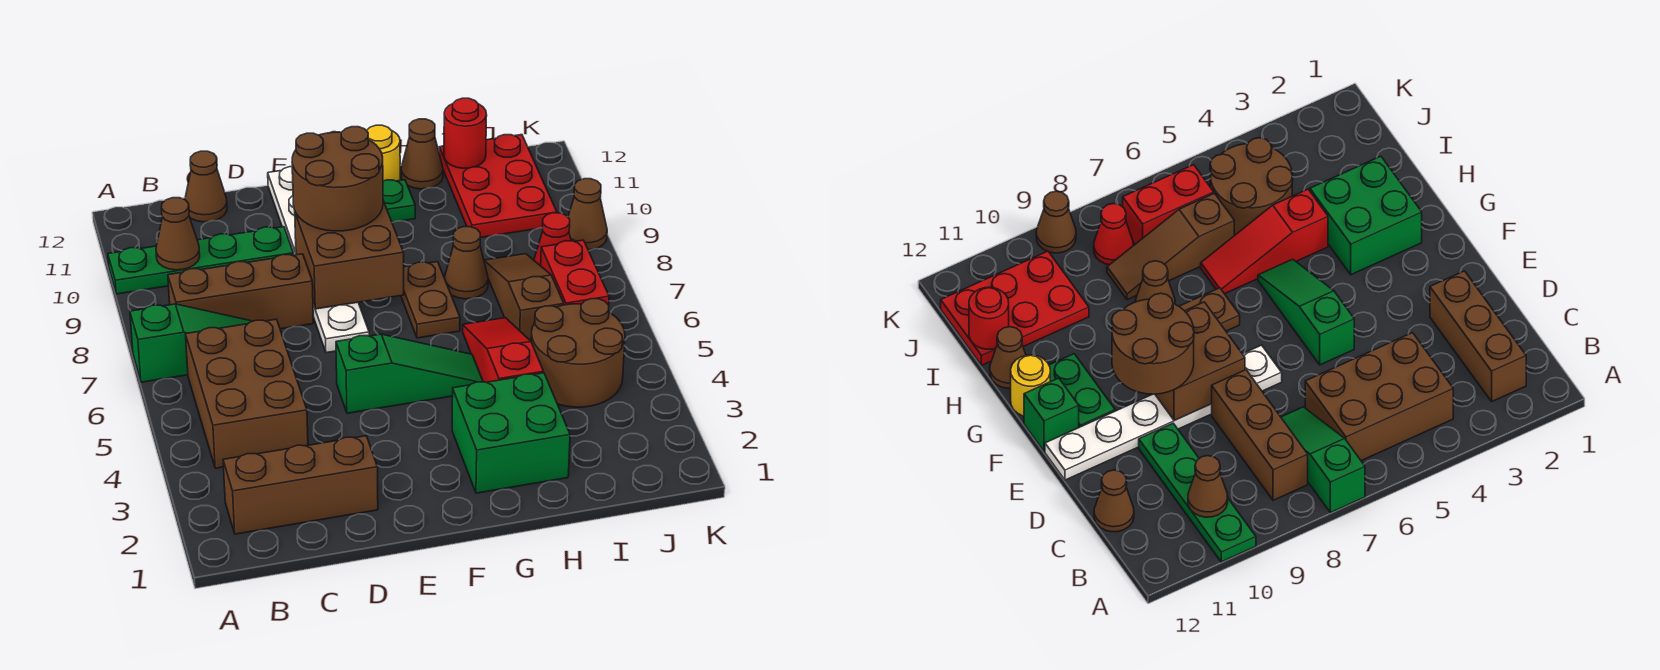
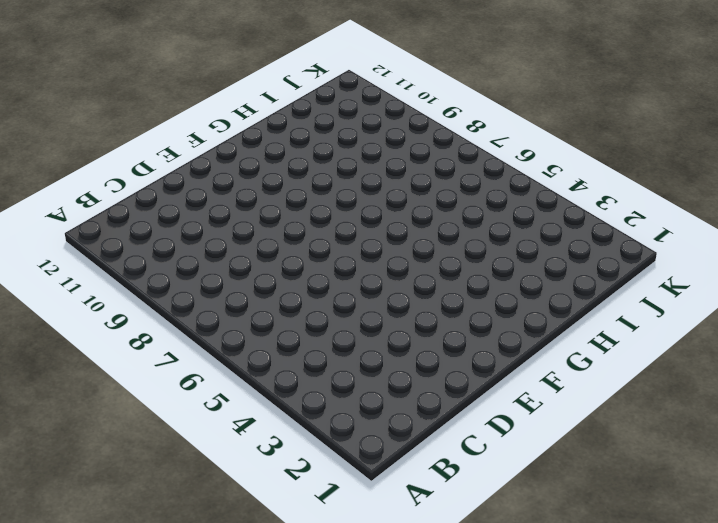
none -> green 1x3 slope [130,304,252,382]
none -> green 1x4 plate [108,227,293,294]
none -> brown 1x3 brick [223,436,378,534]

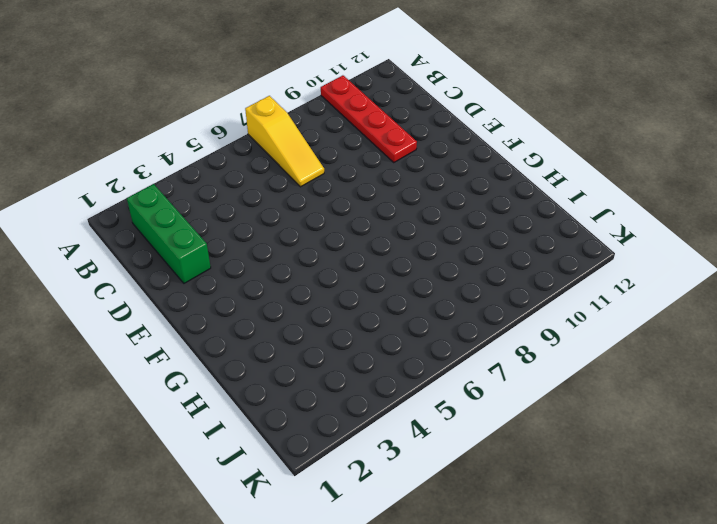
yellow 1x3 slope [245,96,324,187] -> green 1x3 slope [130,304,252,382]
red 1x4 plate [321,75,417,162] -> green 1x4 plate [108,227,293,294]
green 1x3 brick [127,184,211,283] -> brown 1x3 brick [223,436,378,534]
none -> brown 2x3 brick [186,319,308,468]
none -> brown 1x3 brick [168,254,313,329]
none -> brown 1x1 cone [185,151,227,222]

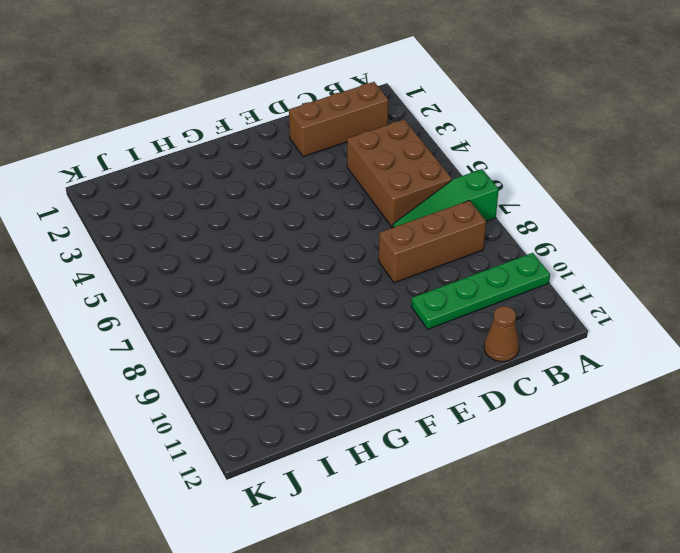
none -> green 1x3 slope [336,334,483,413]
none -> white 1x6 plate [268,167,369,353]
none -> green 1x2 plate [383,180,415,222]

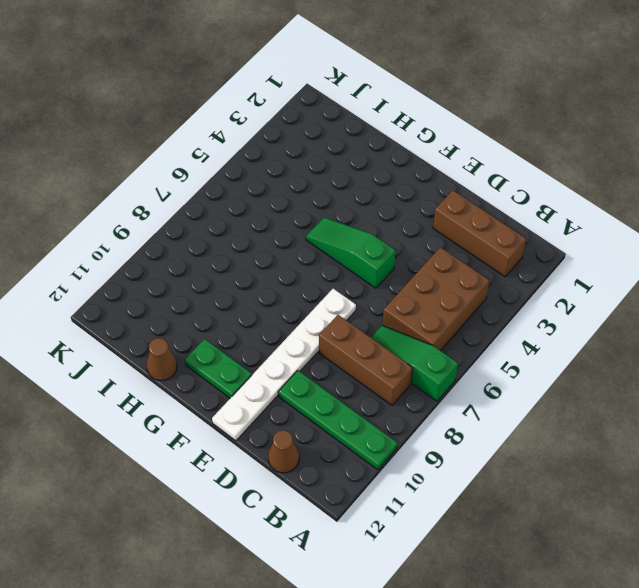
none -> green 1x1 brick [1024,378,1079,451]
none -> green 2x2 brick [452,373,570,493]
none -> brown 1x2 plate [401,262,460,338]

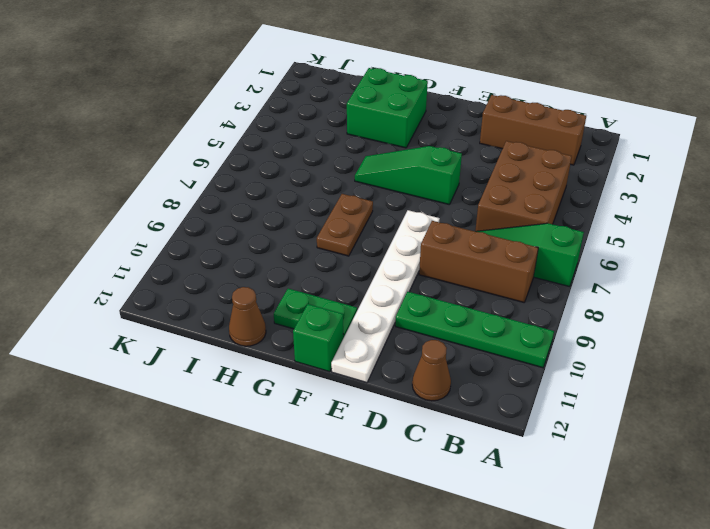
none -> yellow 1x1 round brick [367,125,400,181]
none -> red 1x3 slope [463,318,544,382]
none -> brown 1x1 cone [445,227,488,299]

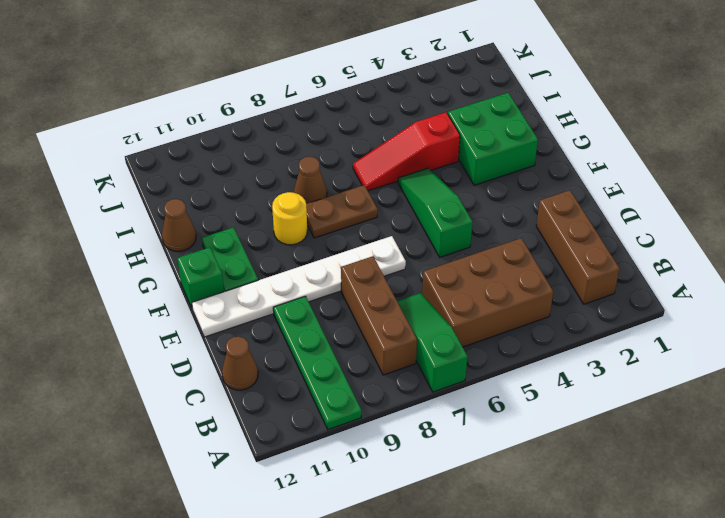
yellow 1x1 round brick [272,192,307,245] -> yellow 1x1 round brick moved to [367,125,400,181]
none -> brown 2x2 round brick [531,299,625,407]
none -> brown 1x3 slope [484,254,564,341]
none -> red 2x3 plate [439,135,557,238]

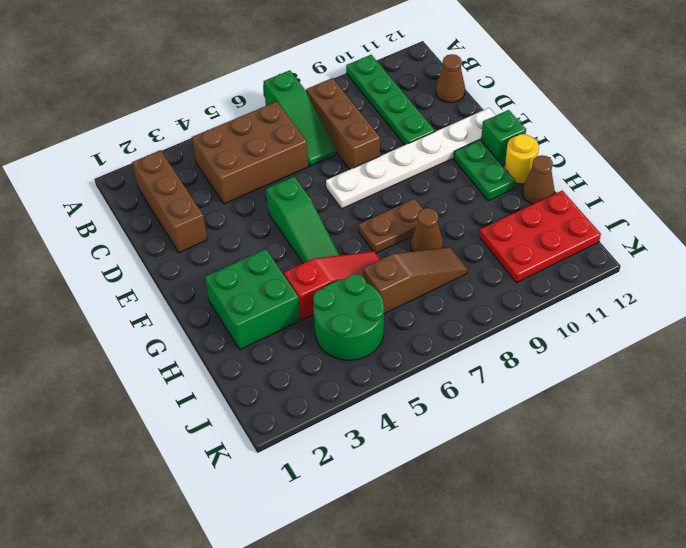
green 2x2 round brick [313,274,384,360] -> brown 2x2 round brick [531,299,625,407]
none -> red 1x2 brick [541,240,609,305]
none -> red 1x1 cone [534,213,571,266]
none -> brown 1x1 cone [568,179,607,250]

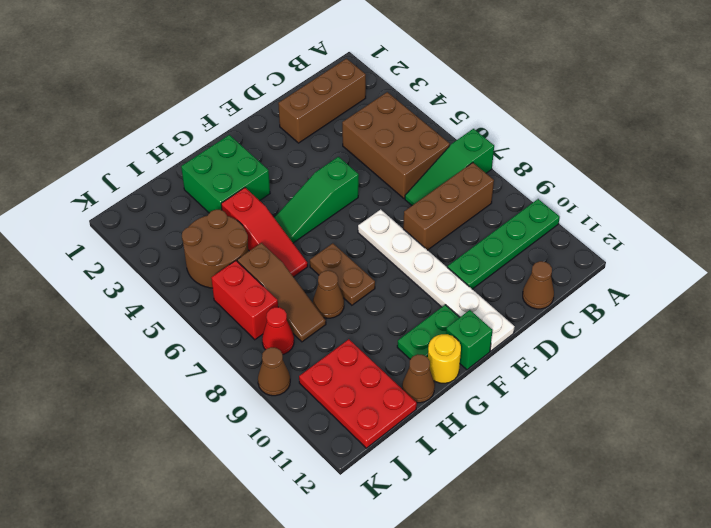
none -> brown 1x1 cone [156,198,200,270]
none -> brown 2x2 brick [295,201,404,309]
none -> red 1x1 round brick [444,98,487,168]

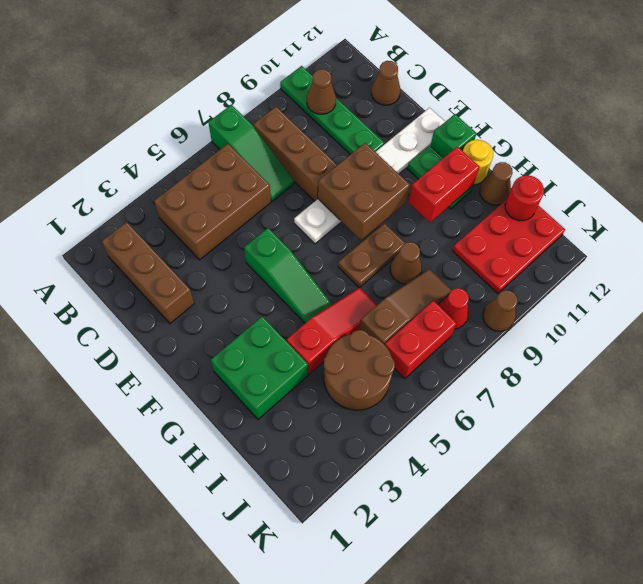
red 1x2 brick [408,147,480,222] -> none
none -> brown 2x2 round brick [292,127,383,231]

